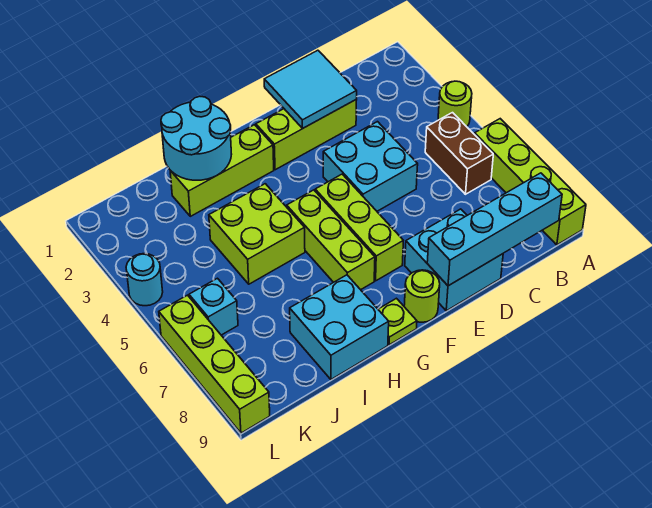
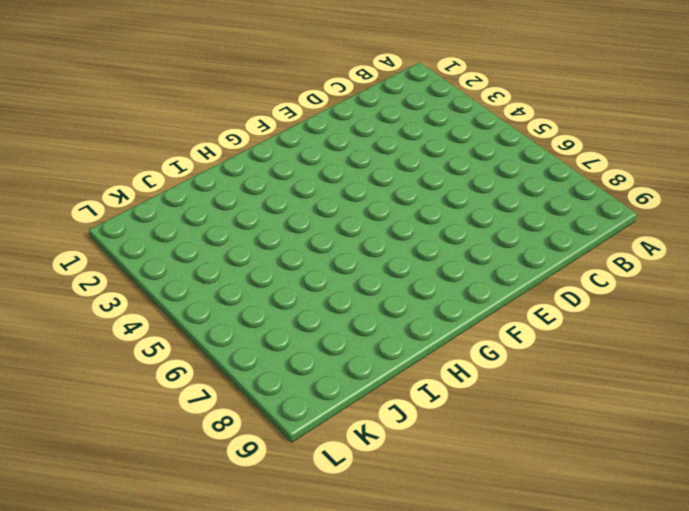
none -> lime 1x1 round brick [438,81,472,127]
none -> lime 1x4 brick [475,119,586,245]
none -> brown 1x2 brick [425,113,493,194]

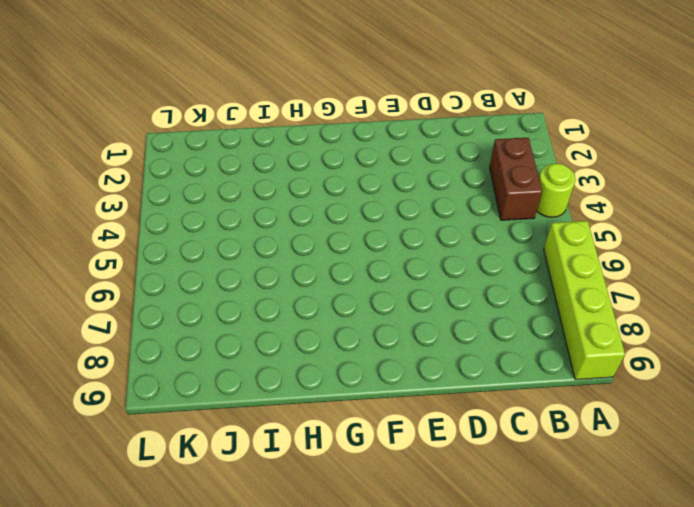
brown 1x2 brick [490,138,542,220] -> brown 1x2 brick moved to [425,113,493,194]
none -> lime 1x3 brick [256,100,356,170]
none -> cyan 2x2 brick [323,122,418,211]
none -> cyan 2x2 brick [405,209,503,311]

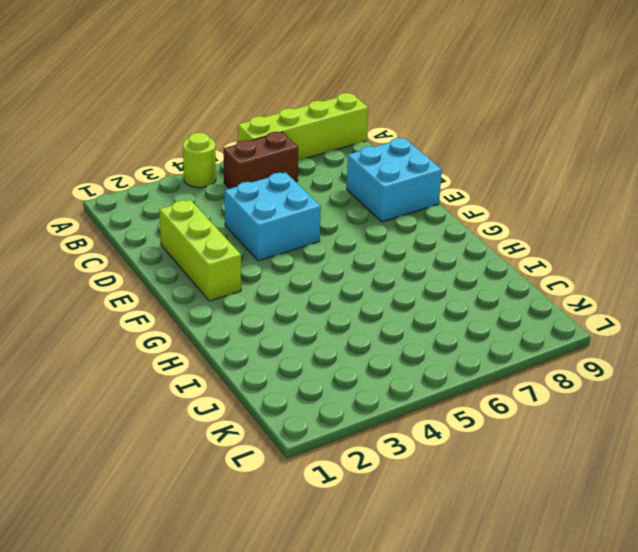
none -> lime 1x3 brick [315,174,403,281]
none -> lime 1x1 round brick [404,270,440,322]
none -> lime 1x3 brick [170,125,274,216]

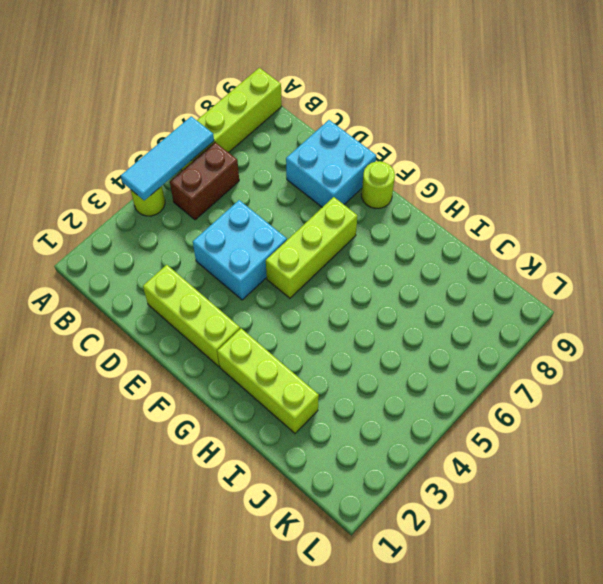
cyan 1x3 tile [121,116,214,201] -> none
none -> lime 1x3 brick [287,190,375,290]
none -> lime 1x1 plate [378,298,417,345]
none -> lime 2x2 brick [209,184,305,284]

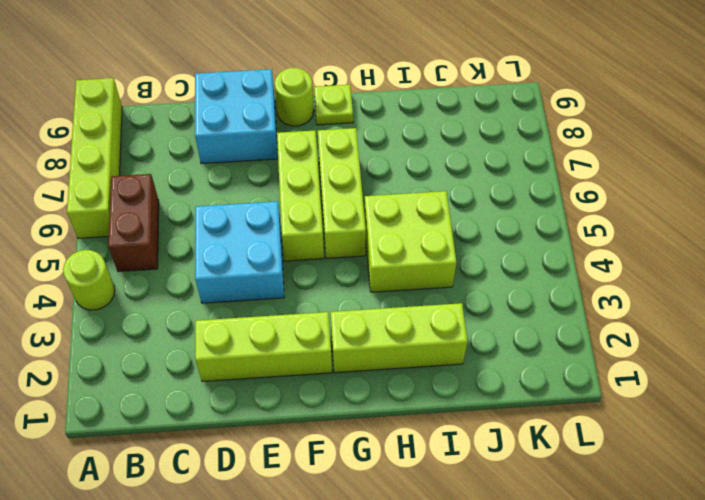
none -> cyan 2x2 brick [290,275,389,379]
none -> cyan 1x1 brick [189,278,238,335]
none -> cyan 1x1 round brick [126,254,163,306]

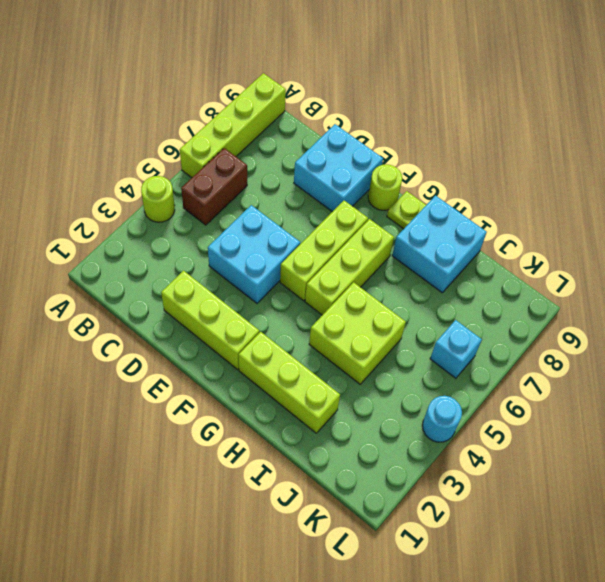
none -> lime 1x4 brick [159,295,270,433]
none -> cyan 1x4 brick [427,173,562,286]
none -> cyan 2x2 tile [264,50,357,128]

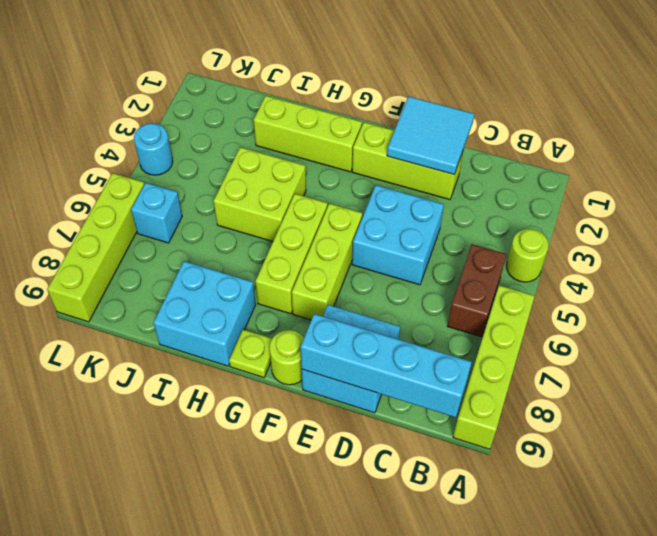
none -> cyan 2x2 round brick [161,97,232,180]

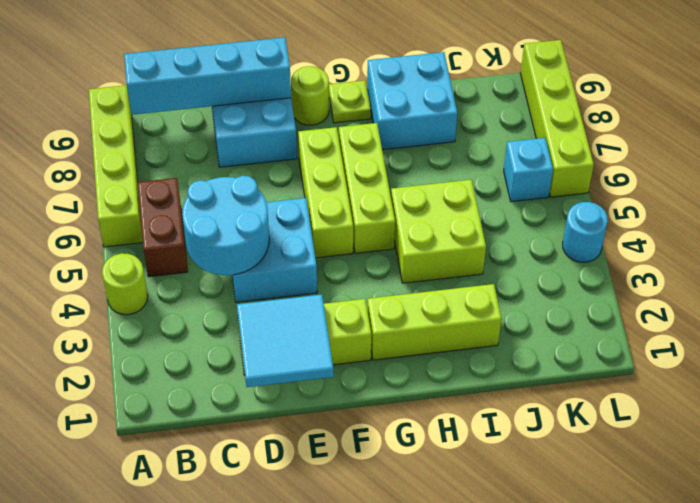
cyan 2x2 round brick [182,176,269,275] -> cyan 2x2 round brick moved to [161,97,232,180]

